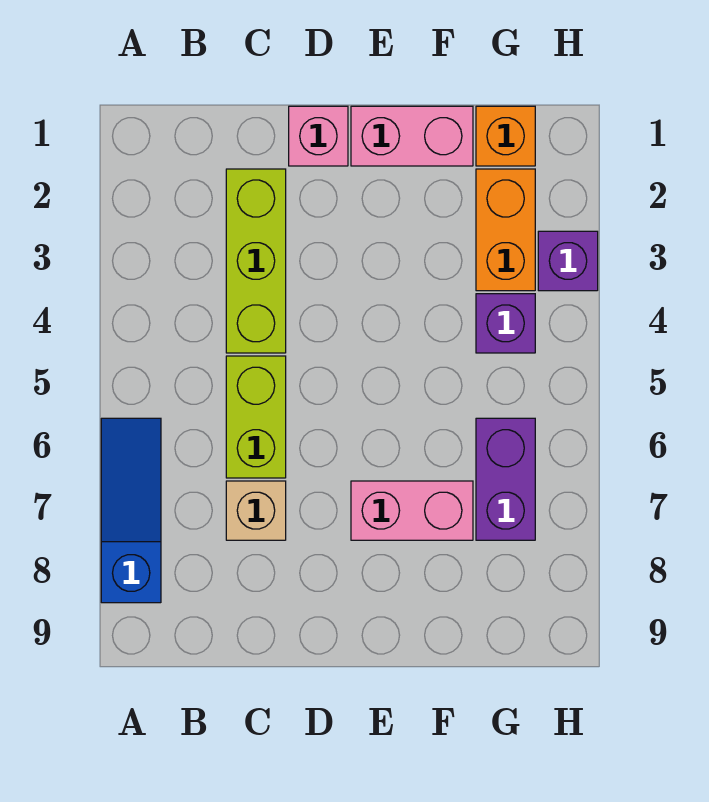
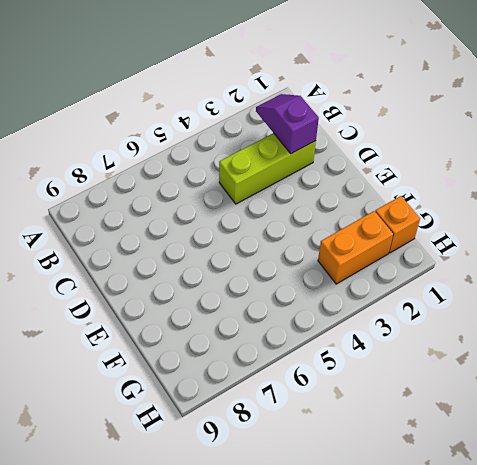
purple 1x2 slope [256,94,319,154] -> none
none -> blue 1x3 slope [101,418,161,603]
none -> lime 1x2 brick [226,356,286,478]
none -> tan 1x1 brick [226,481,286,540]

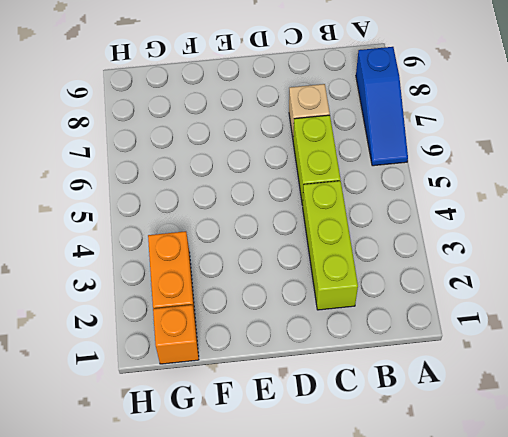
none -> pink 1x1 brick [289,106,348,166]
none -> pink 1x2 brick [351,106,473,166]
none -> pink 1x2 brick [351,481,473,540]

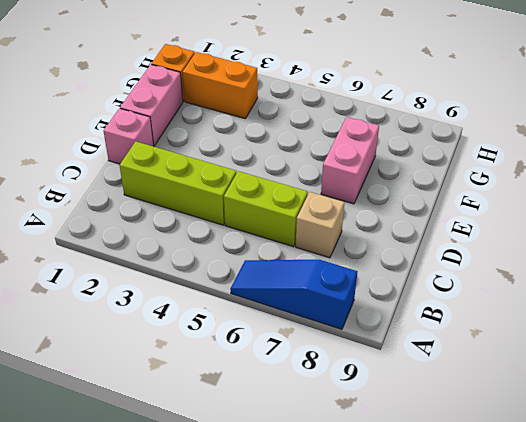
none -> purple 1x1 brick [476,294,535,353]
none -> purple 1x2 brick [476,418,535,540]
none -> purple 1x1 brick [538,231,598,291]

